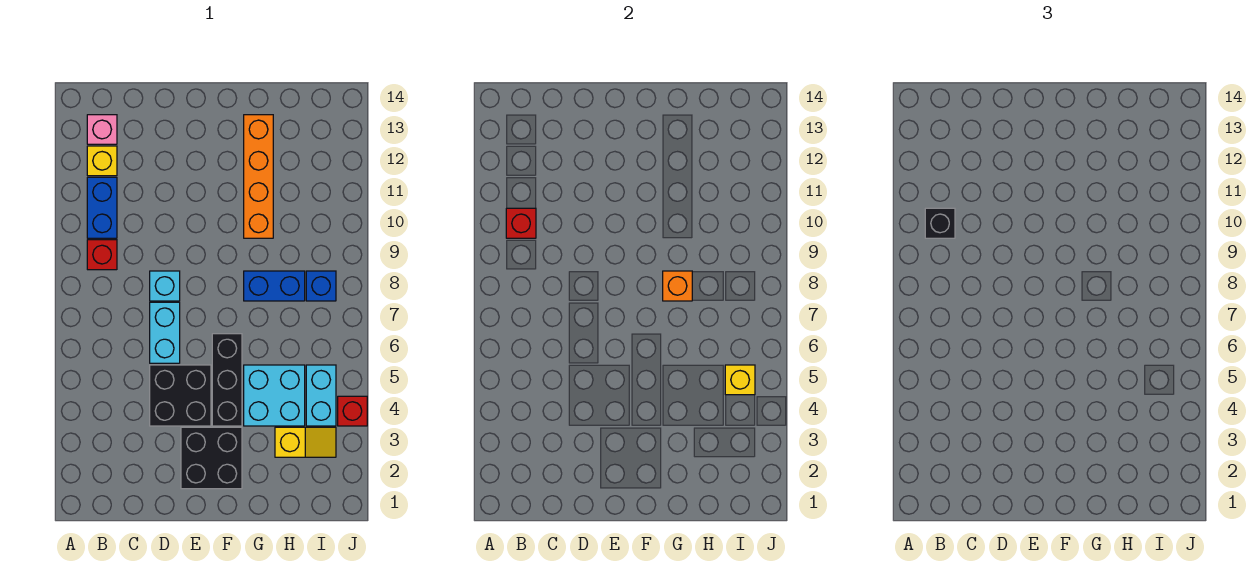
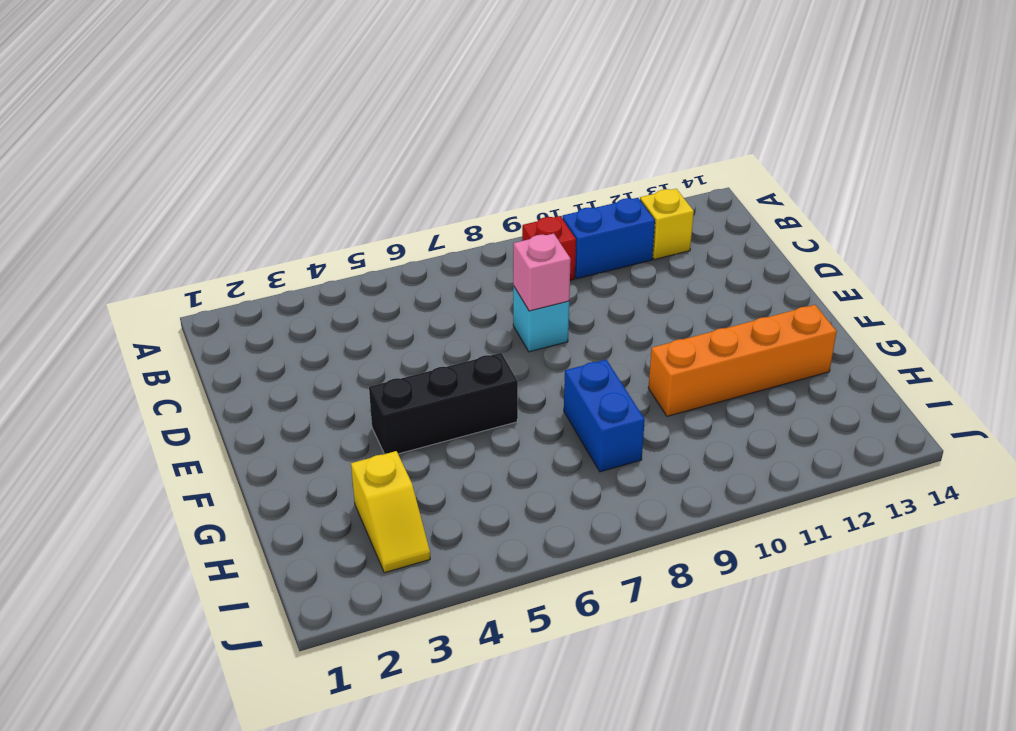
pink 1x1 brick [513,234,571,311] -> pink 1x1 brick moved to [87,115,117,144]
none -> black 2x2 brick [150,365,211,426]
none -> cyan 1x2 brick [150,302,180,363]
none -> black 2x2 brick [181,427,242,489]

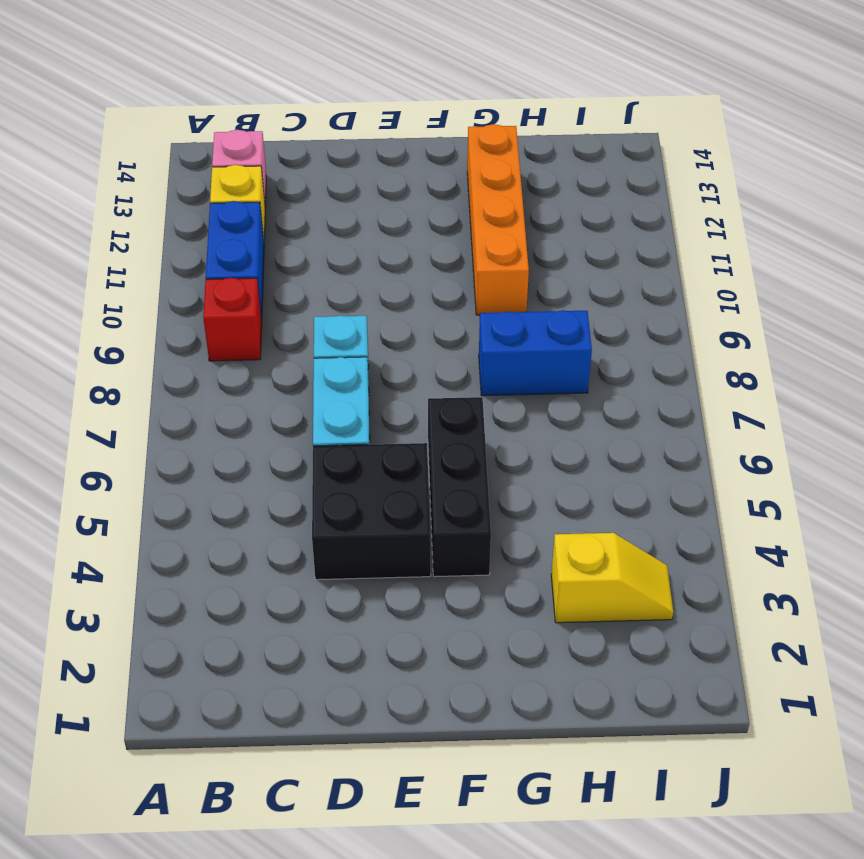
none -> black 2x2 brick [181,427,242,489]
none -> cyan 2x2 brick [244,365,305,426]
none -> cyan 1x2 brick [306,365,336,426]

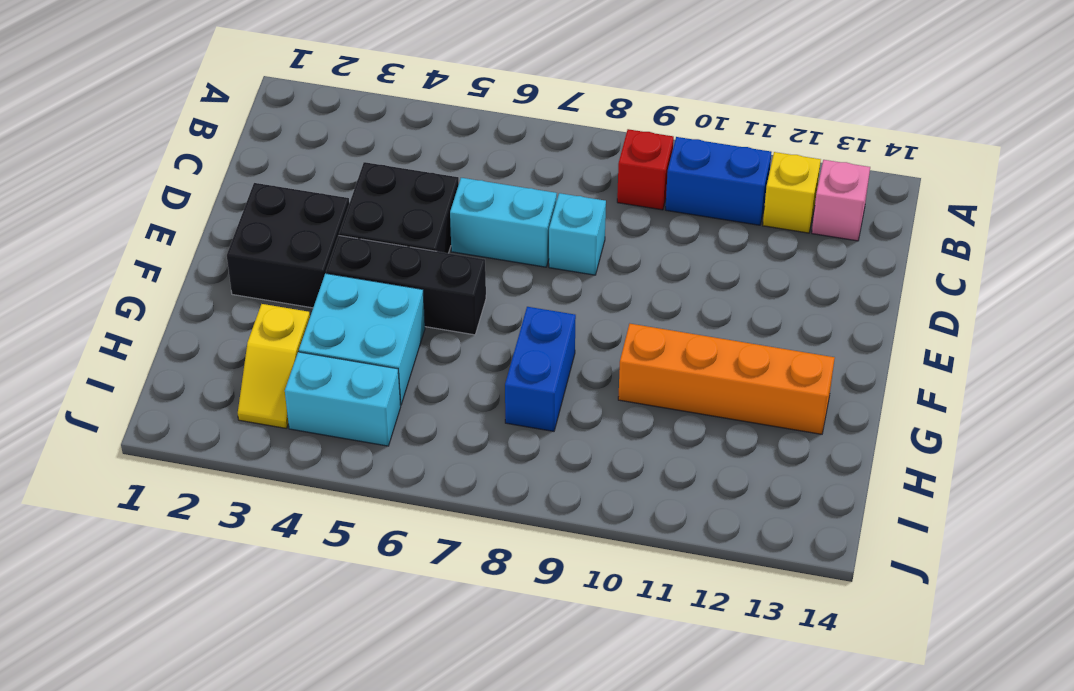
none -> blue 1x1 brick [306,271,336,301]
none -> red 1x1 brick [338,396,367,426]
none -> red 1x1 brick [506,208,536,238]

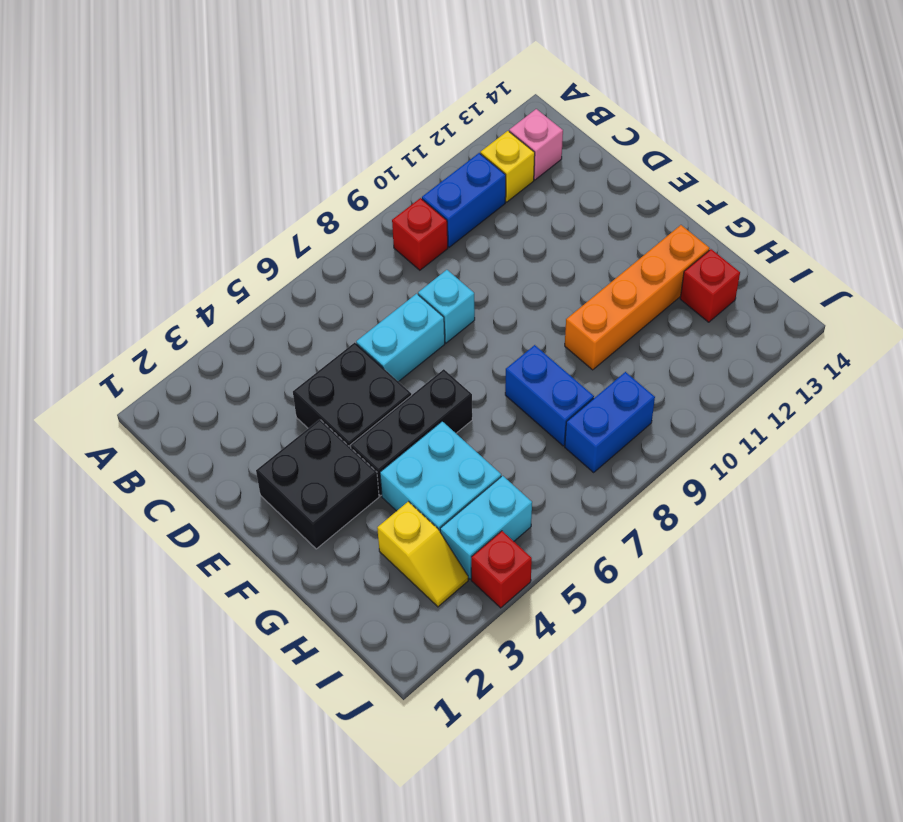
red 1x1 brick [680,249,740,322] -> red 1x1 brick moved to [506,208,536,238]
blue 1x2 brick [565,372,655,472] -> blue 1x1 brick [306,271,336,301]
none -> orange 1x1 brick [663,271,692,301]
none -> yellow 1x1 brick [725,365,755,395]
none -> black 1x1 brick [925,208,955,238]

